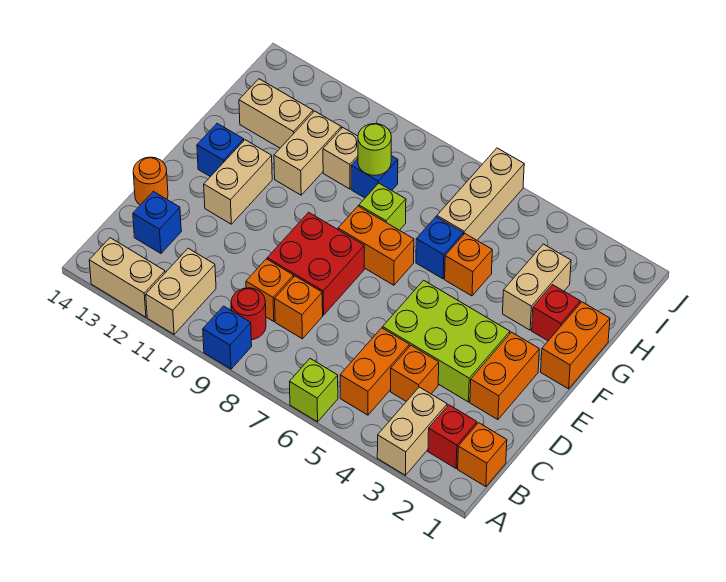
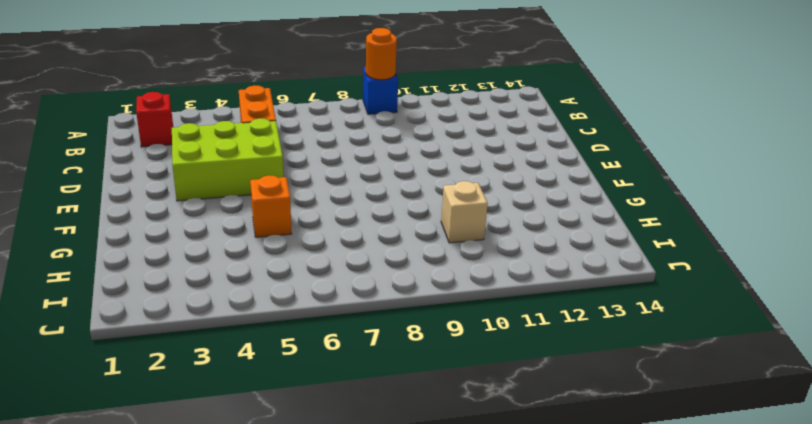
orange 1x1 round brick [366,28,397,80] -> orange 1x1 round brick moved to [133,157,168,205]
none -> tan 1x2 brick [377,387,447,475]
none -> lime 1x1 brick [290,359,338,422]
none -> tan 1x2 brick [146,248,216,334]
none -> tan 1x2 brick [89,238,165,317]

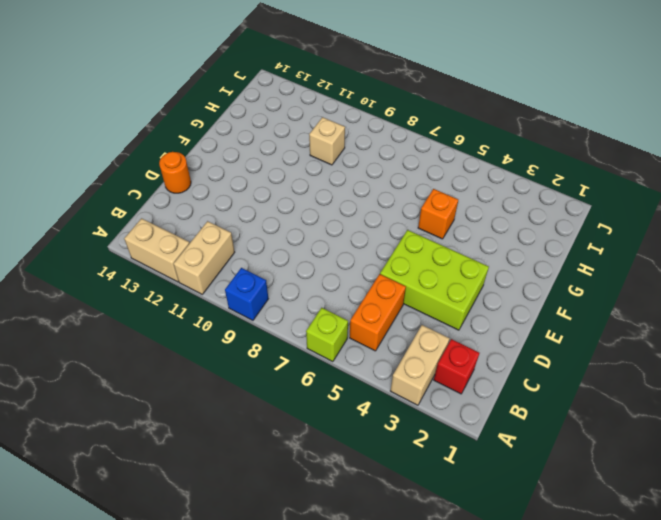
none -> orange 1x1 brick [458,423,507,487]
none -> red 1x1 round brick [231,288,266,340]
none -> orange 1x1 brick [391,346,439,401]
none -> orange 1x1 brick [275,276,323,339]

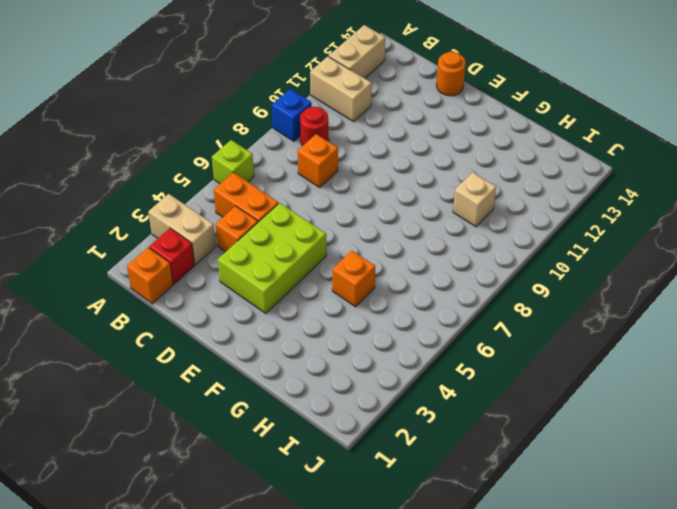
none -> orange 1x1 brick [246,259,294,322]
none -> blue 1x1 brick [133,191,181,253]
none -> orange 1x2 brick [470,332,539,420]
none -> red 2x2 brick [267,212,364,315]

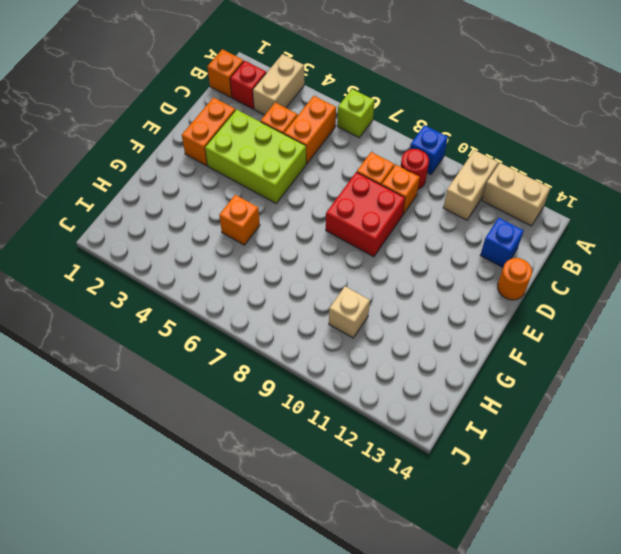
none -> tan 1x2 brick [204,140,272,224]
none -> orange 1x2 brick [541,302,610,389]
none -> orange 1x2 brick [338,206,414,285]
none -> blue 1x1 brick [197,123,244,177]

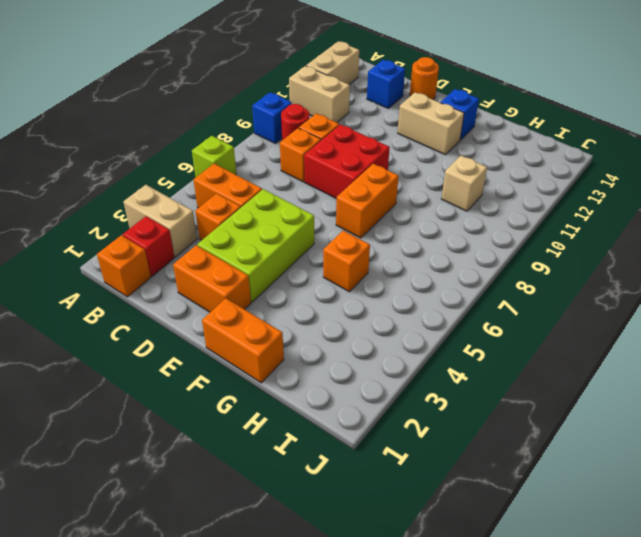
none -> red 1x1 brick [532,285,580,341]
none -> tan 1x2 brick [503,244,571,330]
none -> blue 1x1 brick [416,217,463,279]
none -> lime 1x1 brick [359,183,406,230]

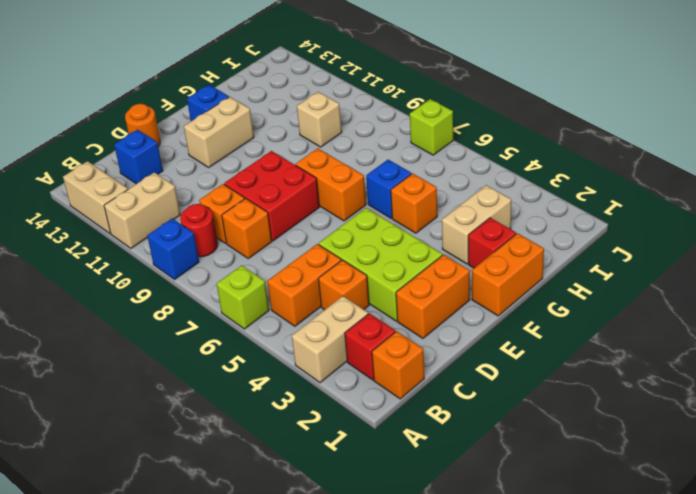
lime 1x1 brick [410,99,453,155] -> lime 1x1 brick moved to [359,183,406,230]
none -> tan 1x2 brick [274,111,341,195]
none -> tan 1x3 brick [437,148,524,240]
none -> blue 1x1 brick [351,156,398,198]
none -> tan 1x2 brick [239,79,313,148]

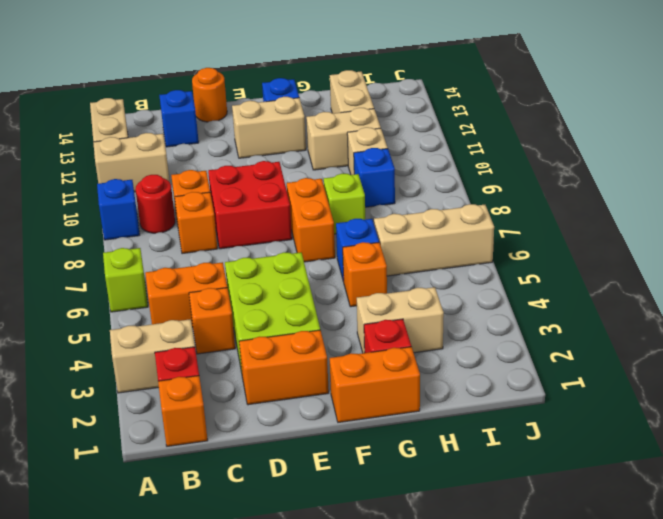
none -> lime 1x1 round brick [358,124,391,175]

